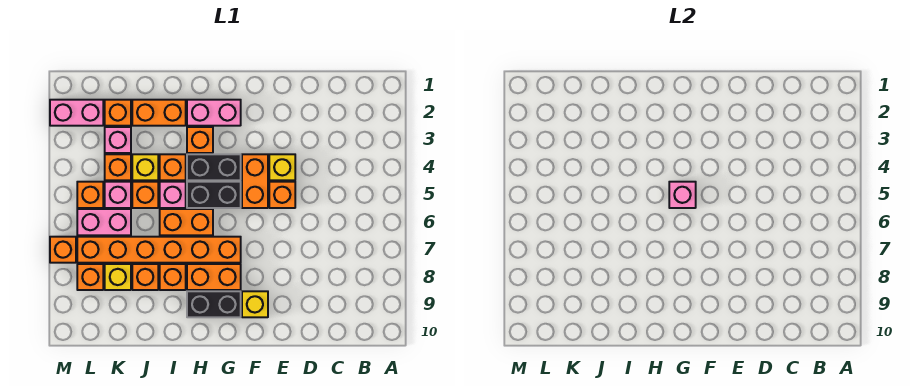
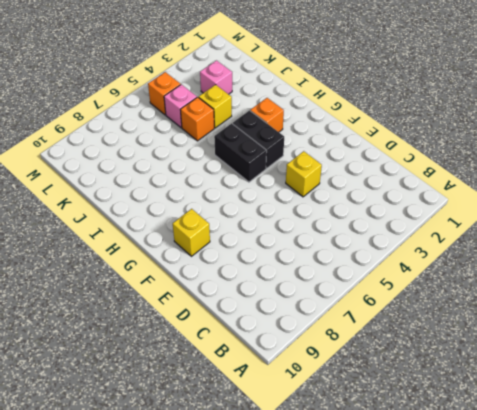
none -> orange 1x1 brick [269,182,295,208]
none -> orange 1x2 brick [242,154,268,208]
none -> pink 1x2 brick [187,100,241,126]
none -> orange 1x6 brick [77,237,241,263]

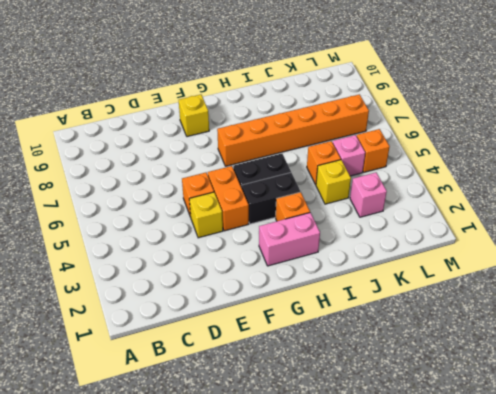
none -> orange 1x2 brick [187,264,241,290]
none -> black 1x2 brick [187,291,241,317]
none -> orange 1x2 brick [160,209,213,235]
none -> orange 1x2 brick [132,100,186,126]

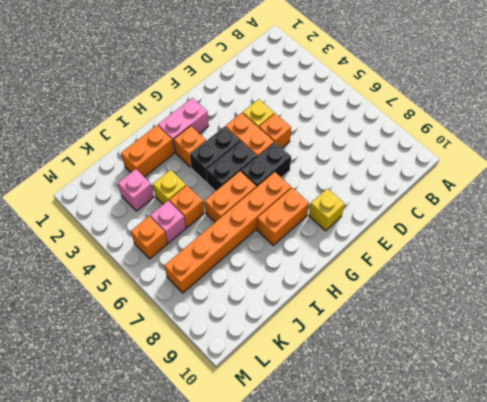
black 1x2 brick [241,142,291,187] -> black 1x2 brick moved to [187,291,241,317]
none -> orange 1x1 brick [160,154,186,180]
none -> pink 1x1 brick [160,182,186,208]
none -> orange 1x1 brick [160,264,186,290]
none -> orange 1x1 brick [132,264,158,290]

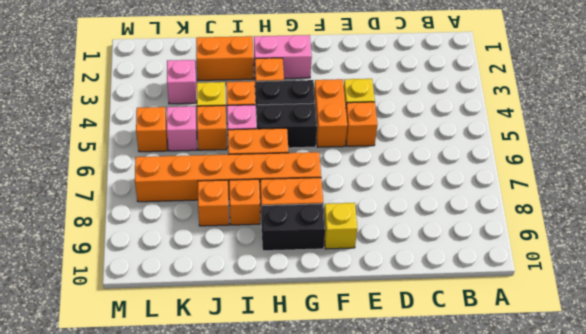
none -> orange 1x1 brick [105,100,131,126]
none -> orange 1x1 brick [105,154,131,180]
none -> pink 1x2 brick [77,209,131,235]
none -> yellow 1x1 brick [105,264,131,290]

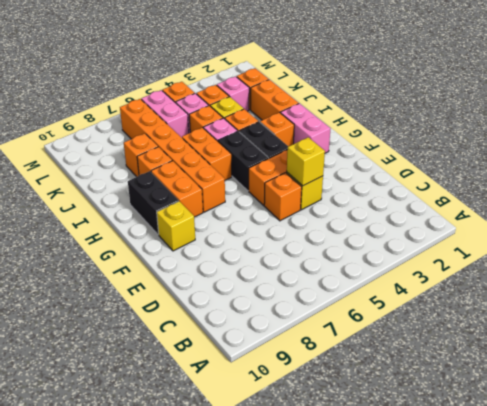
yellow 1x1 brick [287,137,325,186] -> yellow 1x1 brick moved to [105,264,131,290]
none -> pink 1x2 brick [50,100,103,126]
none -> orange 1x1 brick [77,264,103,290]
none -> orange 1x1 brick [50,237,76,263]
none -> pink 1x1 brick [669,182,696,208]

